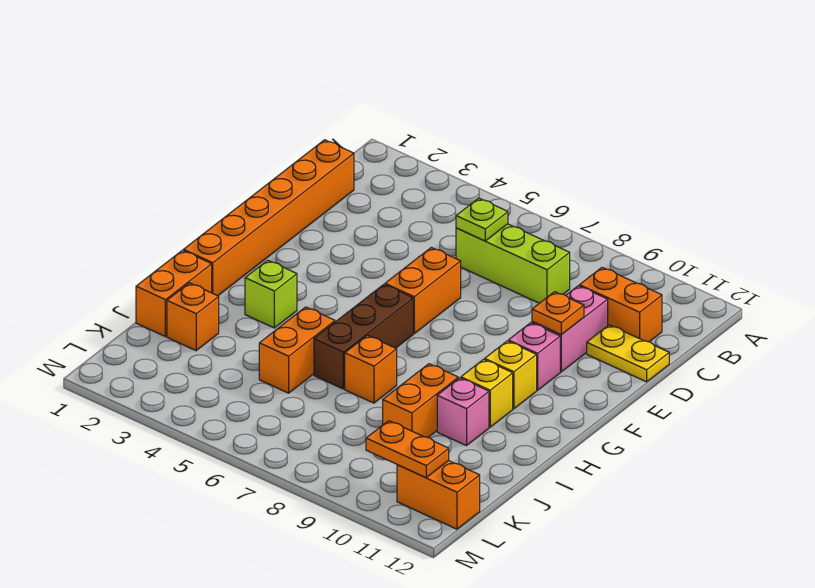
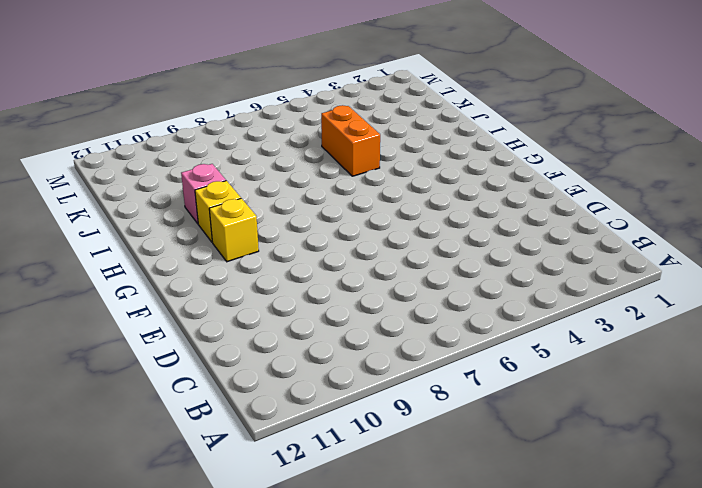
none -> orange 1x6 brick [183,140,354,296]
none -> lime 1x3 brick [456,224,570,303]
none -> orange 1x2 brick [579,267,662,342]

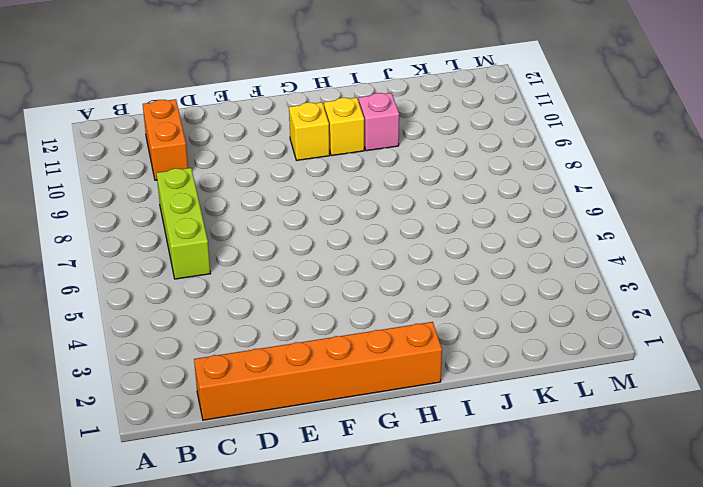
none -> pink 1x2 brick [532,286,608,372]
none -> yellow 1x2 plate [587,325,669,382]
none -> orange 1x2 brick [385,247,461,333]

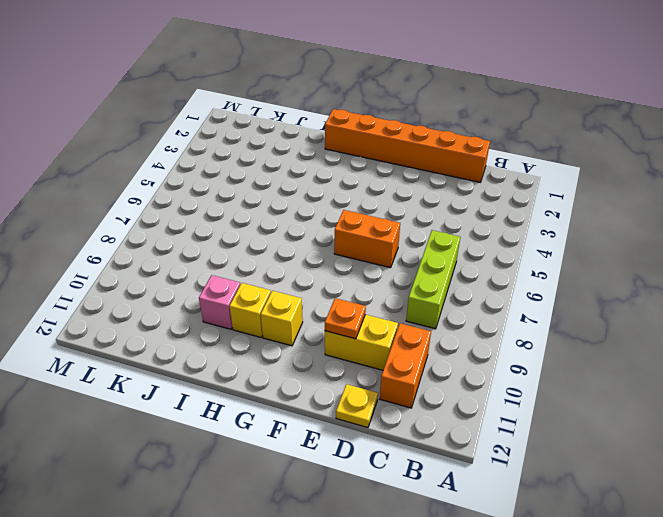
yellow 1x2 brick [325,314,398,370] -> pink 1x2 brick [532,286,608,372]
yellow 1x1 plate [336,384,378,428] -> yellow 1x2 plate [587,325,669,382]
none -> pink 1x1 brick [508,323,560,390]
none -> brown 1x3 brick [314,285,413,389]
none -> lime 1x1 brick [245,260,297,328]

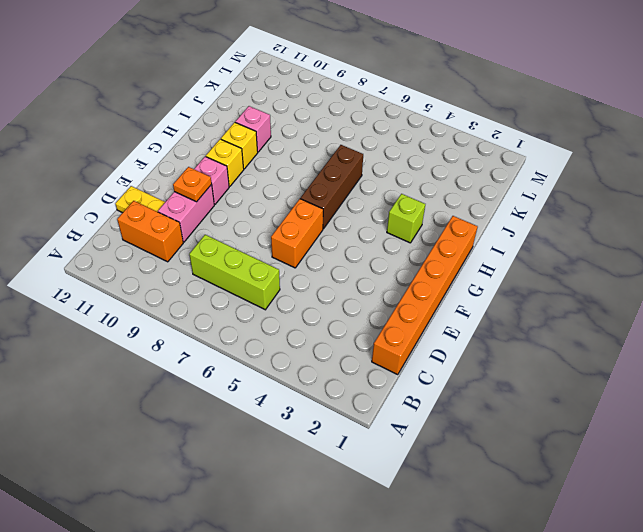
none -> orange 1x2 brick [136,250,212,336]
none -> orange 1x2 brick [259,307,335,393]
none -> orange 1x1 brick [345,335,397,403]

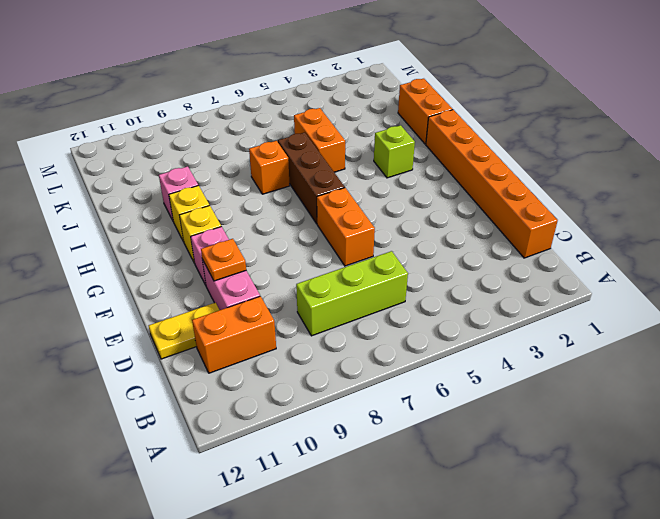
none -> orange 1x2 brick [383,364,458,437]
none -> orange 1x1 brick [167,283,219,351]
none -> orange 1x2 brick [397,461,480,529]

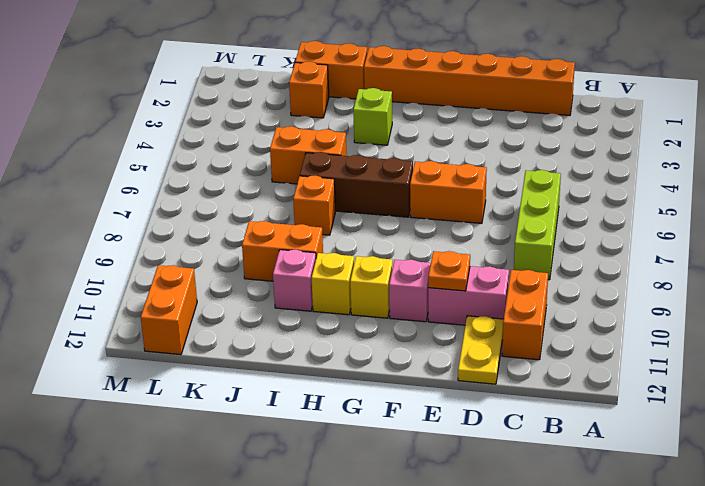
none -> lime 1x1 plate [456,198,508,241]
none -> orange 1x2 plate [366,421,449,477]

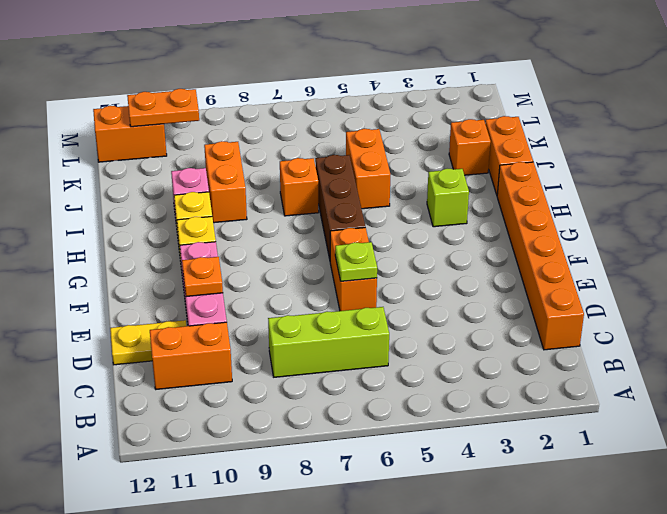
lime 1x1 plate [335,242,377,281] -> lime 1x1 plate moved to [456,198,508,241]

